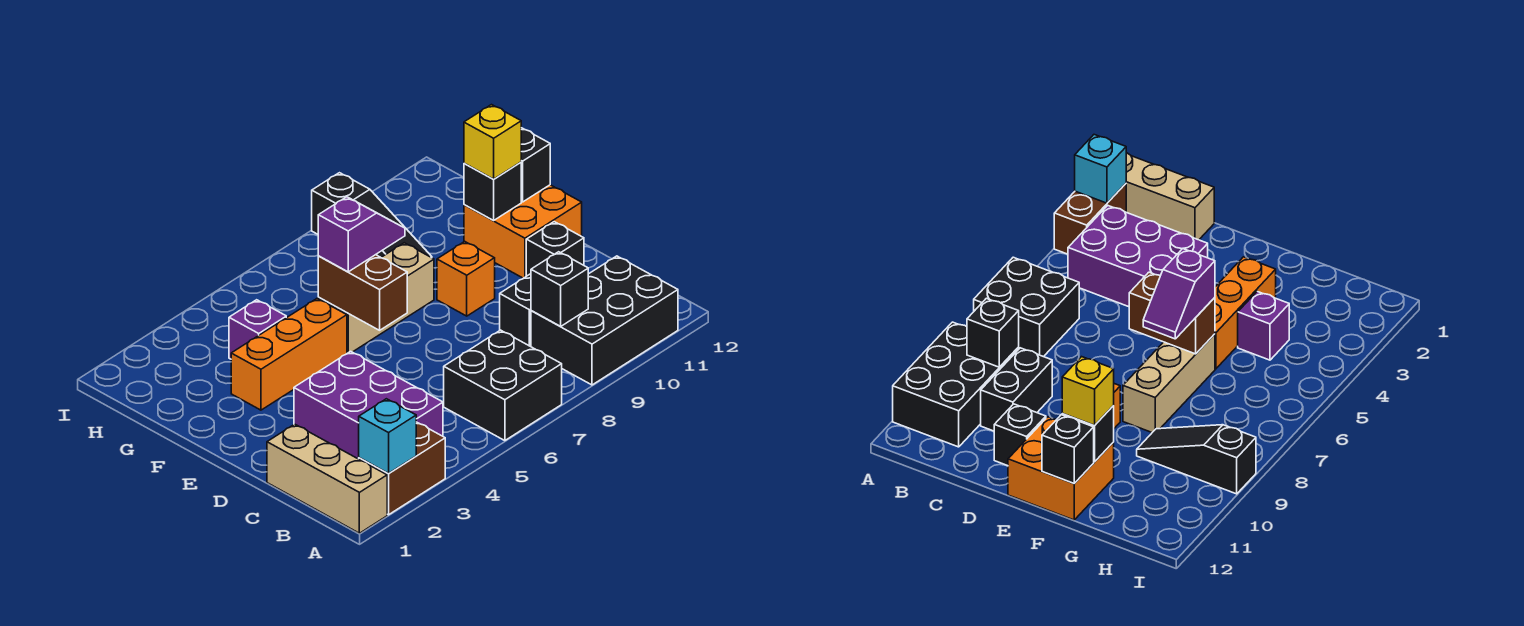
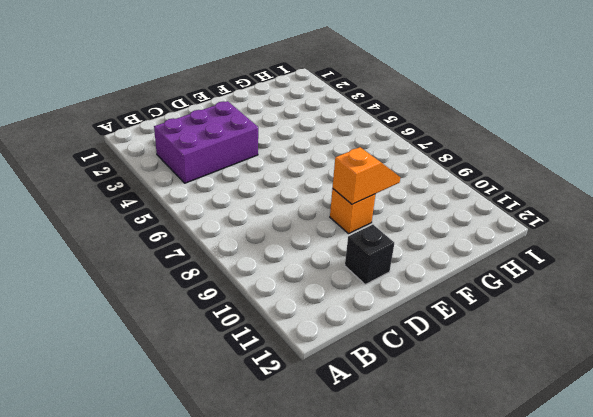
orange 1x2 slope [333,147,400,204] -> none
none -> tan 1x3 brick [267,424,387,533]
none -> brown 1x2 brick [359,422,445,515]
none -> black 2x2 brick [444,330,562,441]

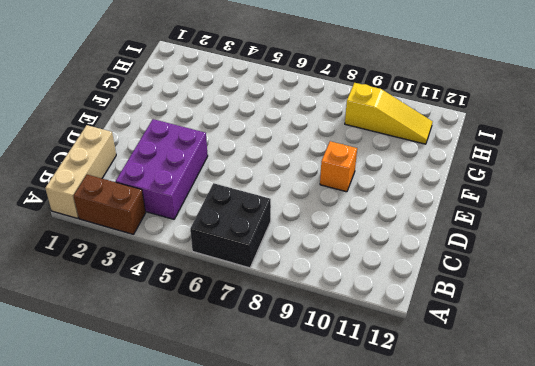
yellow 1x3 slope [345,83,433,144] -> black 1x3 slope [312,173,432,258]
none -> black 2x3 brick [531,256,678,385]
none -> black 1x2 brick [500,274,531,347]
none -> black 1x1 brick [526,222,584,276]

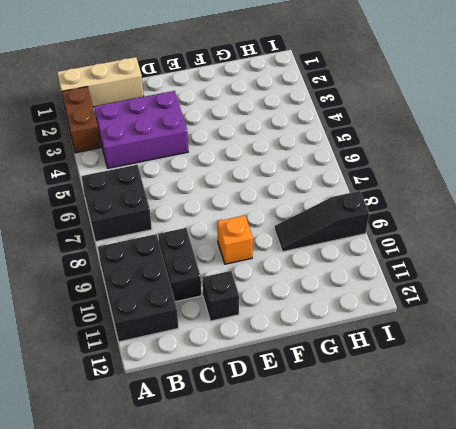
none -> orange 2x2 brick [464,185,582,278]
none -> orange 1x3 brick [231,299,347,410]
none -> tan 1x3 brick [318,243,434,353]

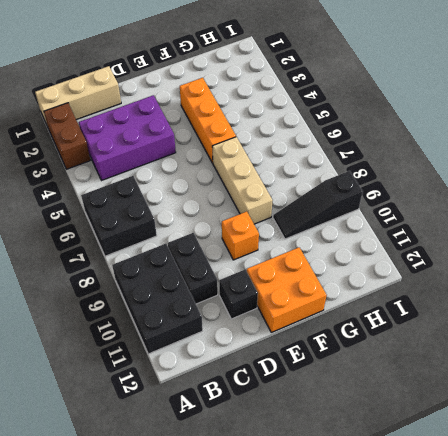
none -> purple 1x1 brick [229,300,286,359]
none -> cyan 1x1 brick [359,399,416,473]
none -> black 1x1 brick [531,252,588,326]

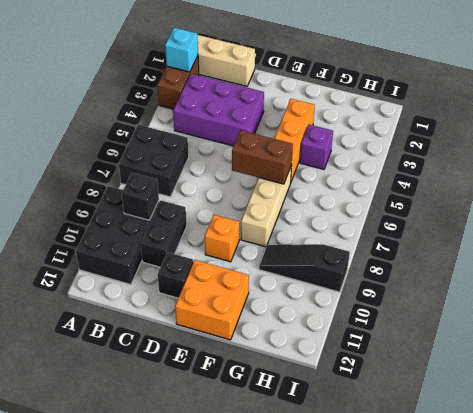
none -> black 1x1 brick [464,162,521,220]
none -> black 1x1 brick [521,128,550,202]
none -> purple 1x2 slope [318,197,405,272]

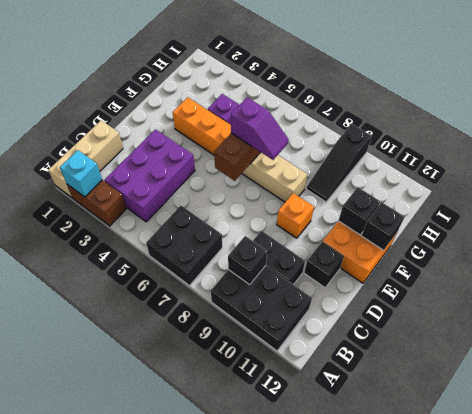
none -> yellow 1x1 brick [464,105,521,179]

